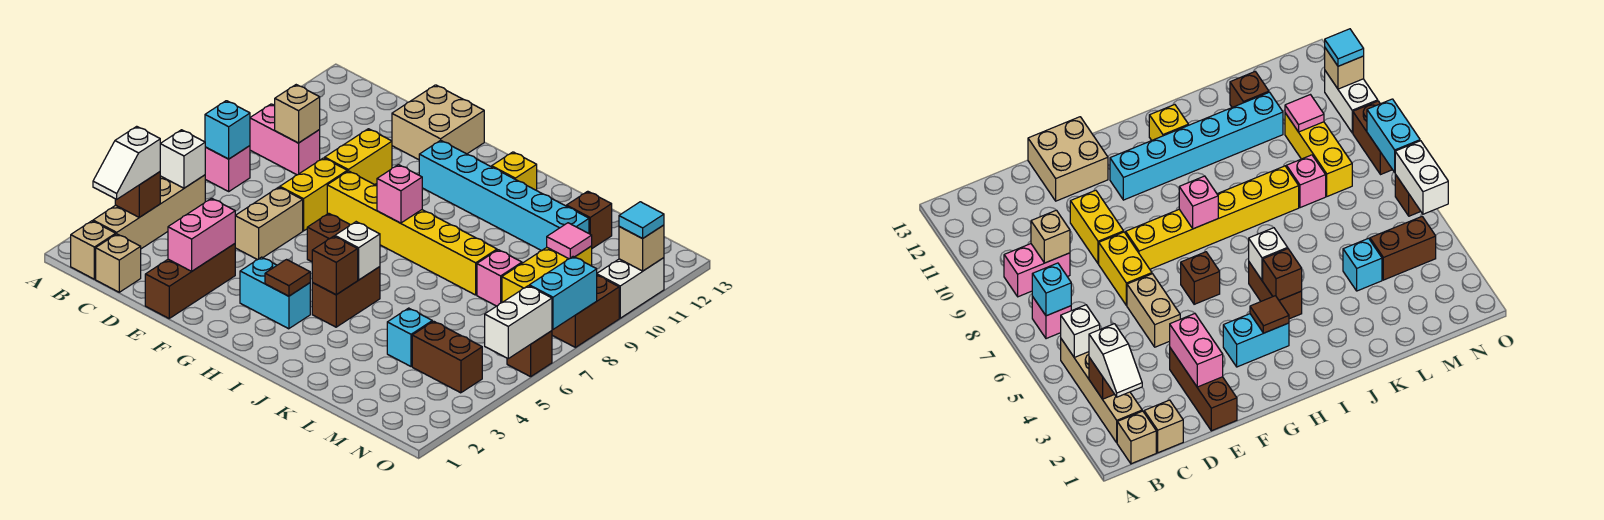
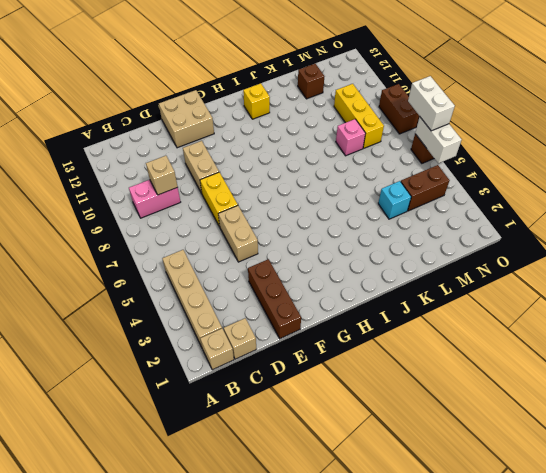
tan 1x2 brick [183,141,219,193] -> yellow 1x2 brick [325,129,392,185]
white 1x2 brick [408,76,455,131] -> white 1x2 brick moved to [597,258,664,318]
none -> pink 1x1 brick [205,146,250,191]
none -> yellow 1x6 brick [327,171,497,295]
none -> cyan 1x2 brick [240,257,310,329]
none -> brown 1x1 brick [307,213,350,262]

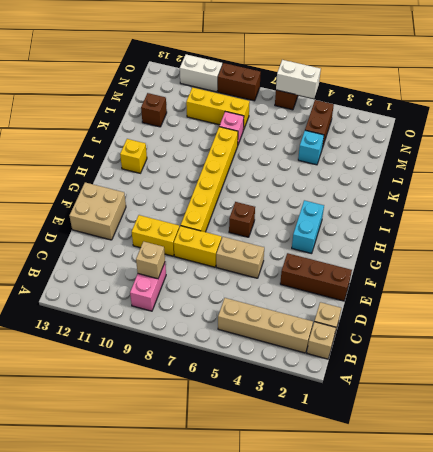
none -> pink 1x1 brick [205,146,250,191]
none -> cyan 1x6 brick [419,140,589,251]
none -> brown 1x2 brick [312,267,380,327]
none -> brown 1x1 brick [115,172,160,217]

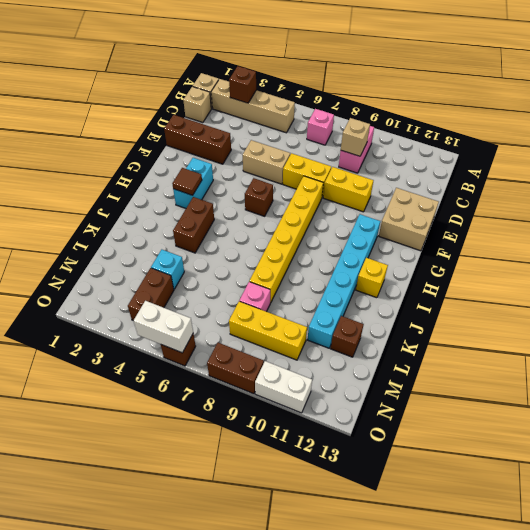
brown 1x2 brick [173,197,214,253] -> brown 1x2 brick turned to [312,267,380,327]
none -> white 1x1 brick [160,130,205,188]
none -> cyan 1x1 brick [205,101,250,159]
none -> pink 1x2 brick [168,198,235,271]
none -> pink 1x1 brick [377,165,422,223]

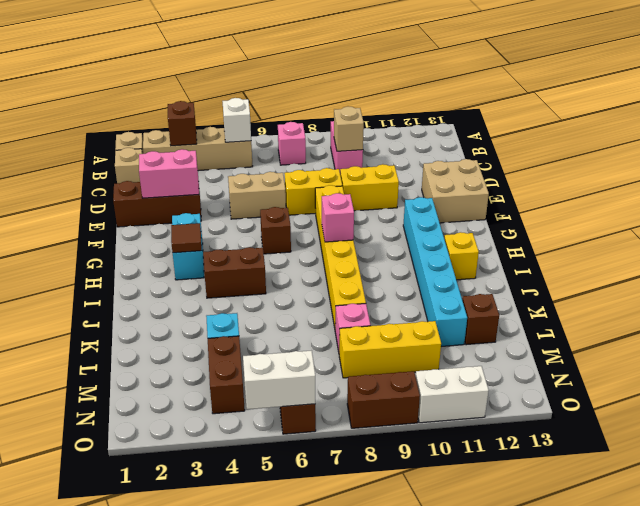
none -> cyan 1x1 brick [205,101,250,159]
none -> brown 1x1 brick [312,236,358,295]
none -> white 1x1 brick [335,222,380,280]
none -> pink 1x1 tile [547,223,592,259]

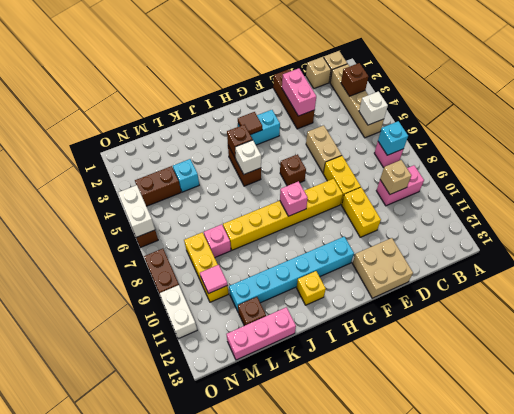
pink 1x3 brick [227,307,296,360] -> none
none -> cyan 1x2 brick [529,257,597,329]
none -> tan 1x1 brick [619,225,664,271]
none -> white 1x2 slope [93,126,160,199]
none -> cyan 1x1 tile [619,202,664,238]

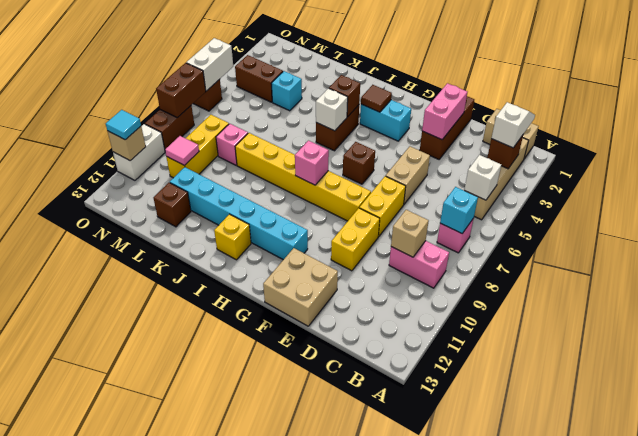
brown 1x2 brick [156,63,206,118] -> cyan 1x2 brick [529,257,597,329]

